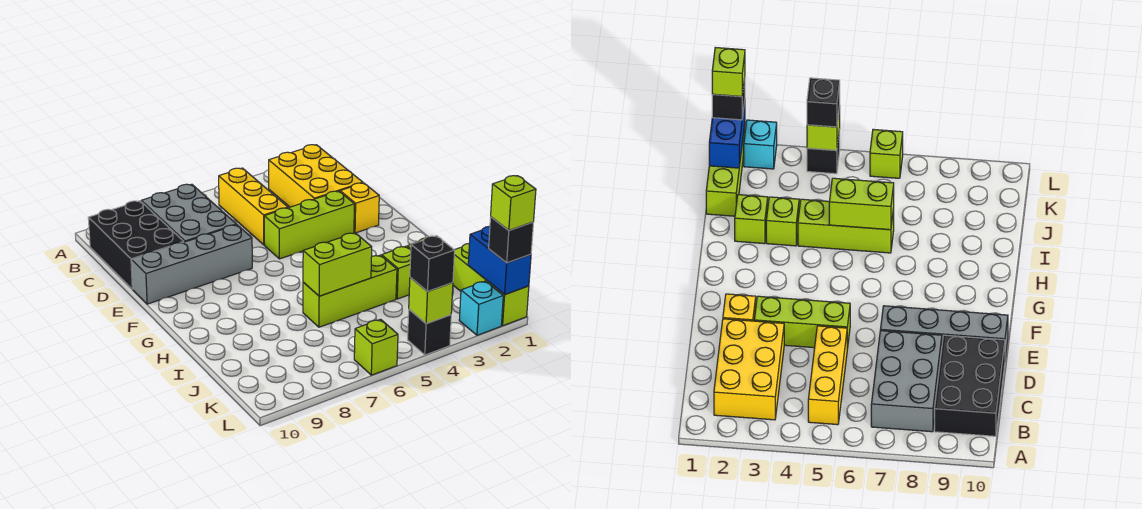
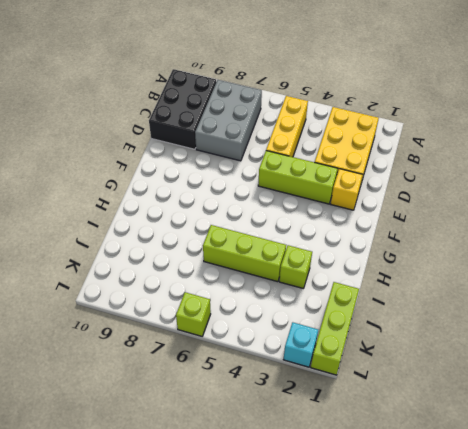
none -> grey 1x4 brick [132,225,252,304]
none -> lime 1x1 brick [735,195,768,244]
none -> black 1x1 brick [408,309,451,355]

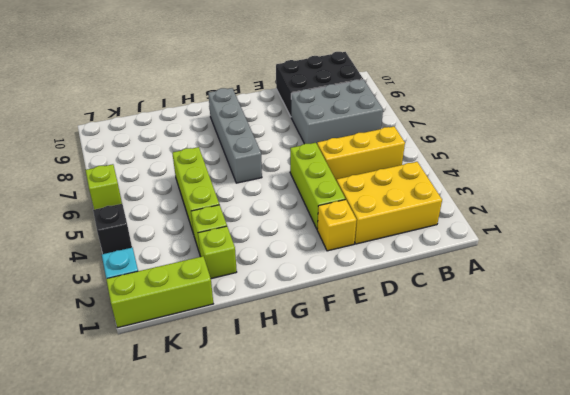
grey 1x4 brick [208,88,262,183] -> grey 1x4 brick moved to [132,225,252,304]
none -> lime 1x2 brick [303,233,372,296]
none -> blue 1x2 brick [468,226,531,295]
none -> lime 1x1 brick [409,277,453,324]

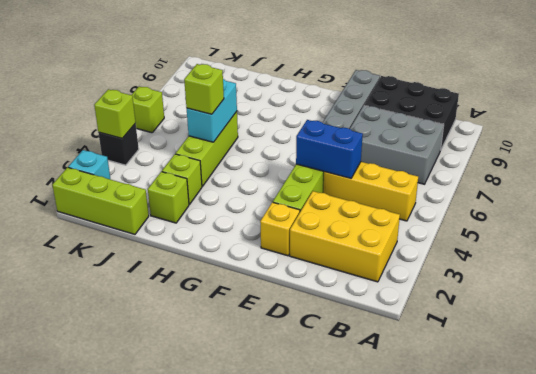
blue 1x2 brick [296,120,363,178] -> blue 1x2 brick moved to [468,226,531,295]
cyan 1x2 brick [187,79,237,142] -> lime 1x2 brick [303,233,372,296]
lime 1x1 brick [184,64,224,114] -> lime 1x1 brick moved to [491,176,536,230]
none -> black 1x1 brick [489,217,534,263]
none -> black 1x1 brick [410,236,455,292]

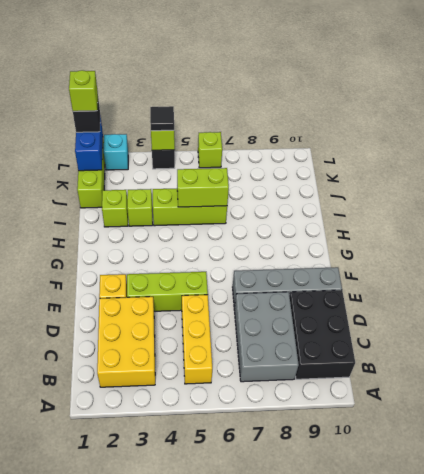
black 1x1 tile [150,106,174,131] -> black 1x1 brick [410,236,455,292]

